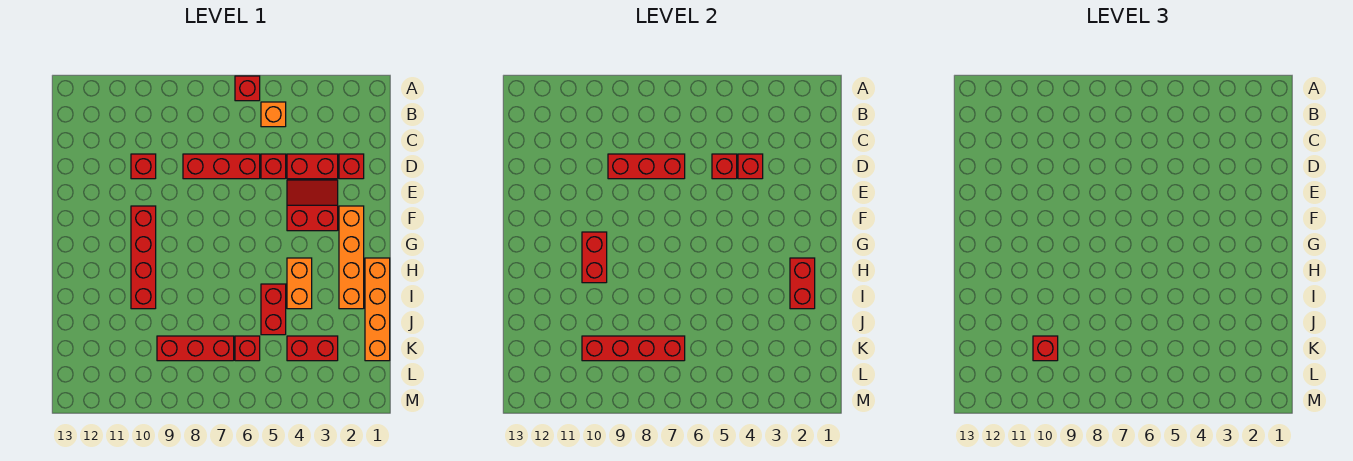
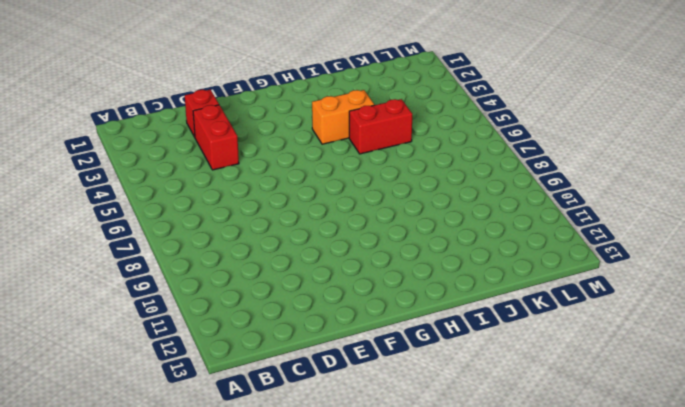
none -> red 1x1 brick [235,76,260,101]
none -> orange 1x1 brick [261,102,286,127]
none -> red 1x1 brick [261,154,286,179]

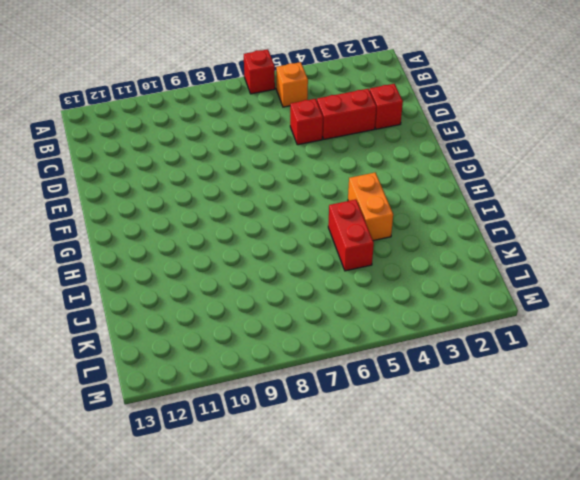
none -> red 1x3 brick [183,154,260,179]
none -> red 1x1 brick [131,154,156,179]
none -> red 2x2 slope [287,180,338,231]

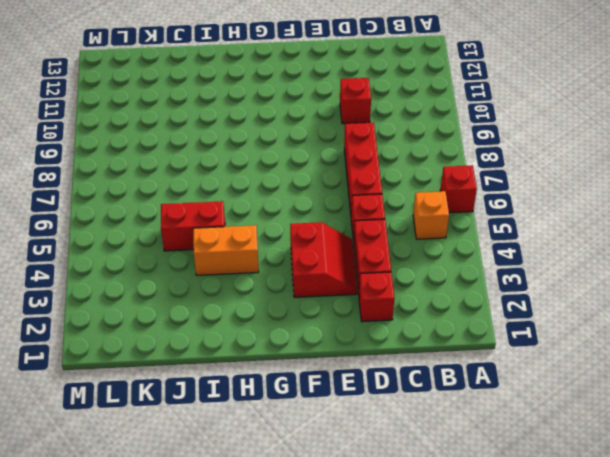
none -> orange 1x4 brick [339,206,364,309]
none -> red 1x4 brick [131,206,156,309]
none -> orange 1x4 brick [365,258,390,361]

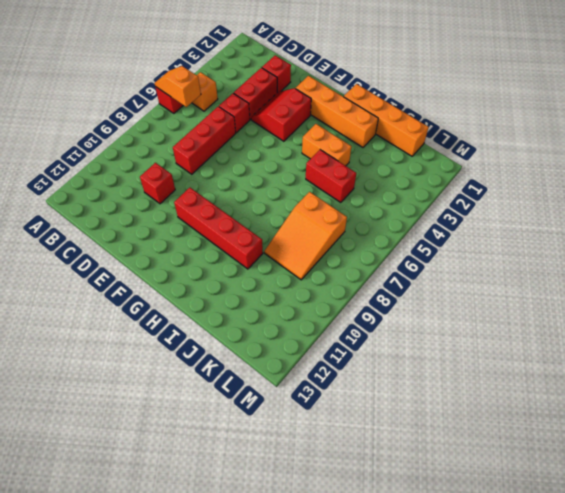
orange 1x2 slope [155,66,201,107] -> none
orange 2x3 slope [264,192,347,280] -> red 1x3 brick [157,336,234,361]
none -> red 1x2 brick [287,336,338,361]
none -> red 1x1 brick [235,336,260,361]
none -> red 1x1 brick [738,154,763,179]

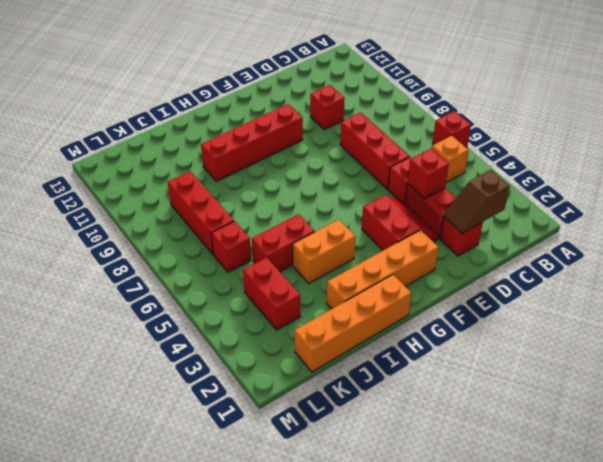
brown 1x2 slope [444,170,510,233] -> none
none -> red 1x1 brick [712,154,737,179]
none -> red 1x3 brick [608,154,685,179]
none -> red 1x2 brick [582,232,607,283]

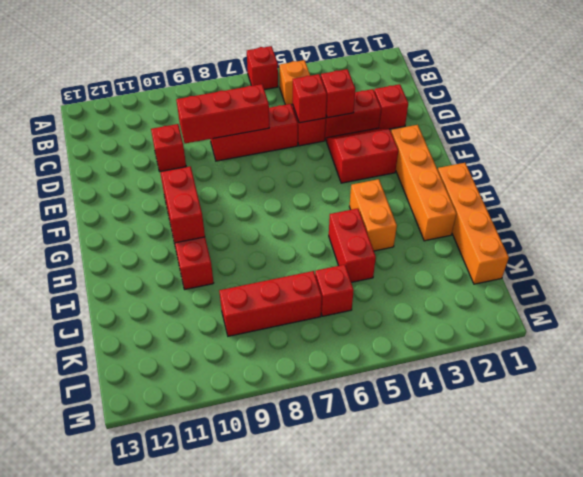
none -> red 1x2 brick [287,336,338,361]
none -> red 1x2 brick [790,258,815,309]
none -> red 1x4 brick [582,336,685,361]

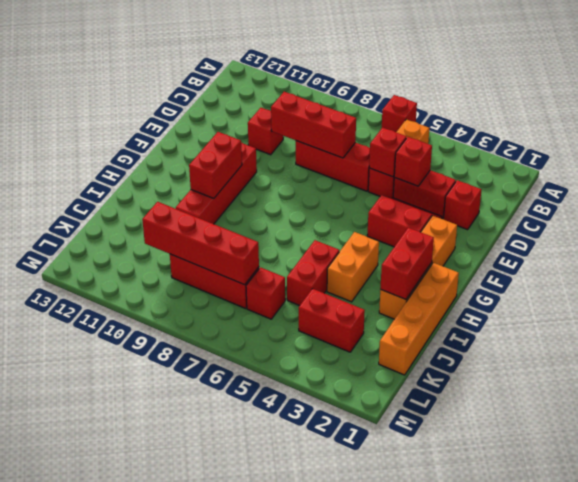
none -> red 1x1 brick [1033,336,1058,361]

